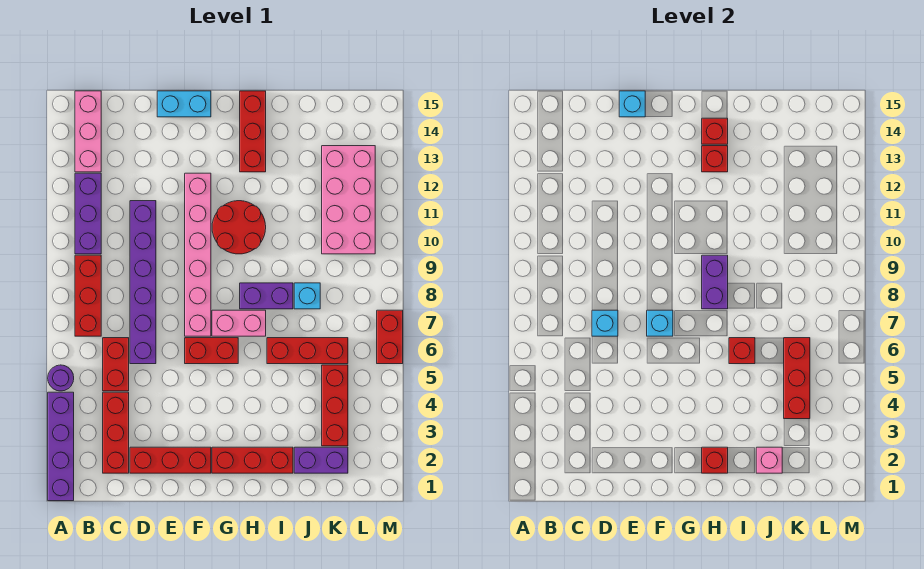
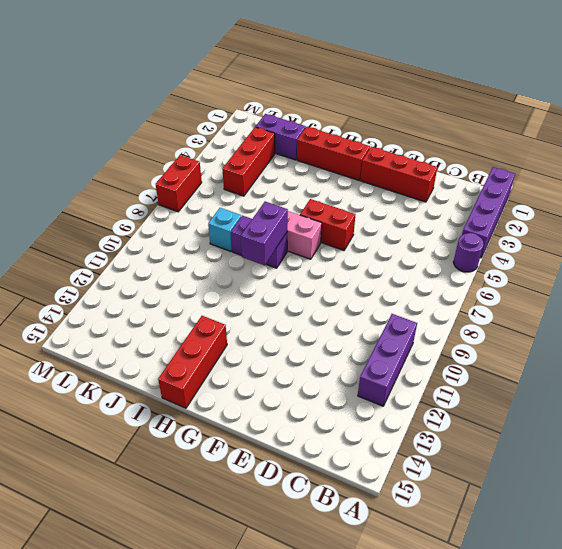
none -> red 1x3 brick [75,255,101,336]
none -> pink 1x3 brick [75,91,101,172]
none -> red 1x3 brick [103,392,129,473]
none -> red 1x2 brick [103,338,129,391]

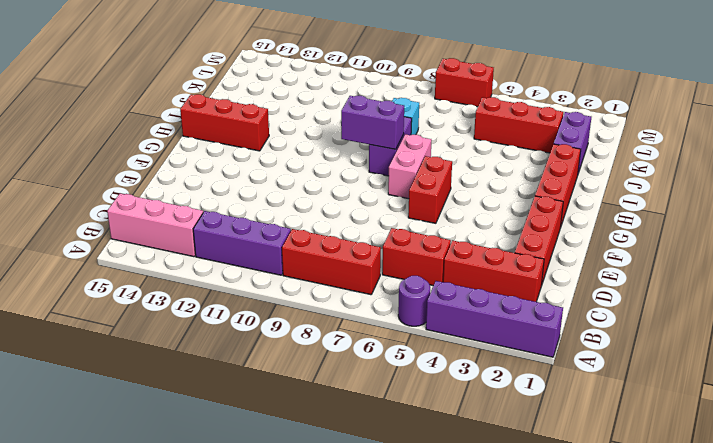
none -> purple 1x6 brick [130,201,156,364]
none -> cyan 1x2 brick [157,91,211,117]
none -> pink 1x6 brick [185,173,211,336]
none -> red 2x2 round brick [212,201,266,254]

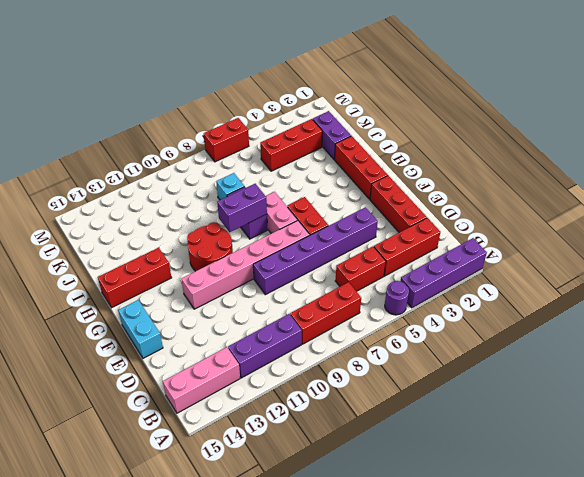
purple 1x6 brick [253,207,378,295] -> purple 1x6 brick moved to [130,201,156,364]
none -> red 1x3 brick [267,338,348,364]
none -> pink 2x4 brick [322,146,375,254]
none -> cyan 1x1 brick [592,310,618,336]
none -> cyan 1x1 brick [619,91,645,117]

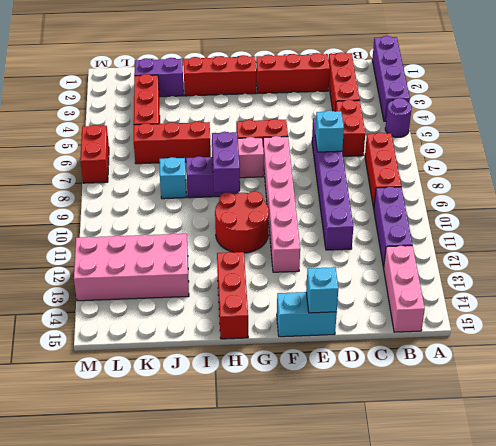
pink 2x4 brick [74,234,189,301] -> pink 2x4 brick turned to [322,146,375,254]
none -> cyan 1x1 brick [647,310,673,336]
none -> red 1x1 brick [702,447,728,473]
none -> red 1x1 brick [702,146,728,172]
none -> red 1x1 brick [702,118,728,144]

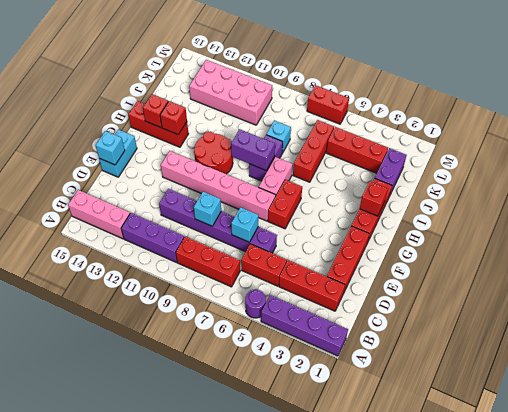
cyan 1x1 brick [194,192,221,226] -> cyan 1x1 brick moved to [647,310,673,336]
none -> red 1x1 brick [729,338,755,364]
none -> pink 1x1 brick [756,447,782,473]
none -> red 1x3 brick [784,338,810,419]

